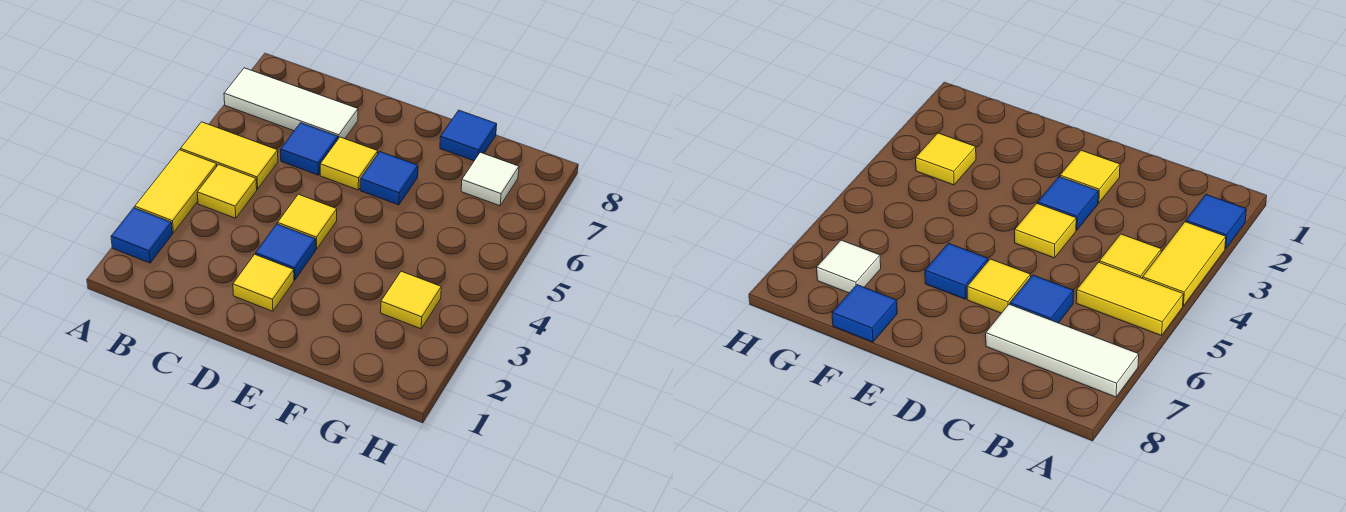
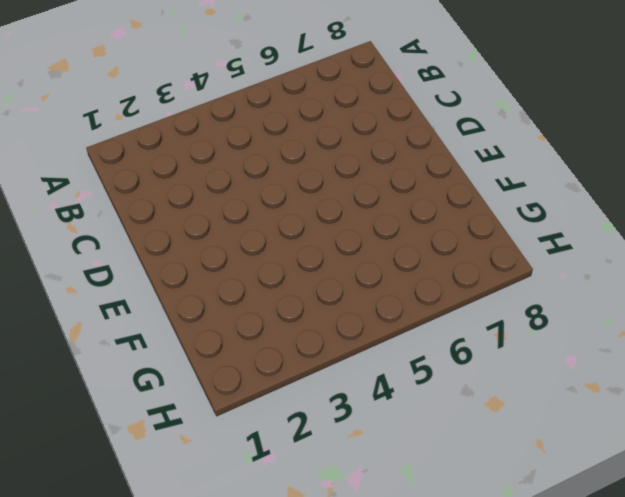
none -> blue 1x1 tile [111,208,172,263]
none -> yellow 1x2 tile [135,150,217,233]
none -> yellow 1x2 tile [181,122,278,189]

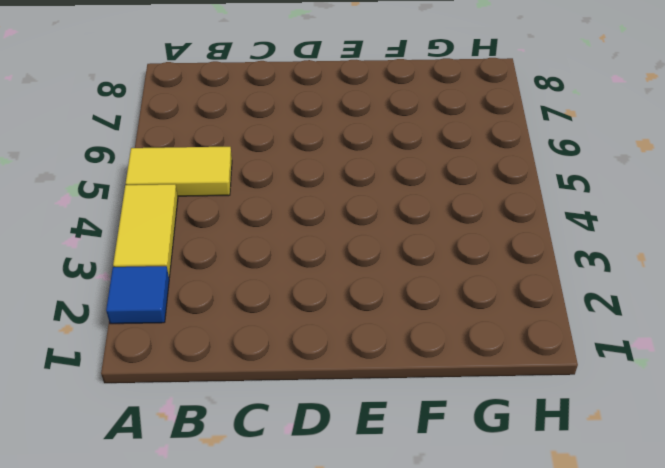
none -> white 1x3 tile [224,68,358,139]
none -> yellow 1x1 tile [197,165,257,218]
none -> blue 1x1 tile [281,123,338,175]

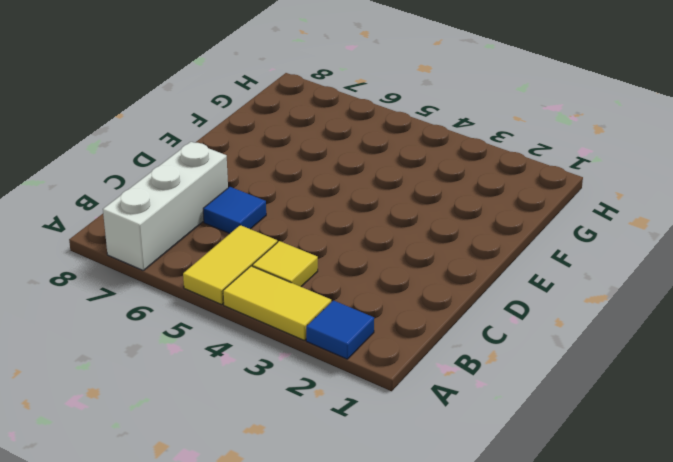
white 1x3 brick [103,142,228,270] -> white 1x3 tile [224,68,358,139]
none -> yellow 1x1 tile [233,254,294,311]
none -> blue 1x1 tile [256,224,316,280]
none -> yellow 1x1 tile [278,194,337,249]

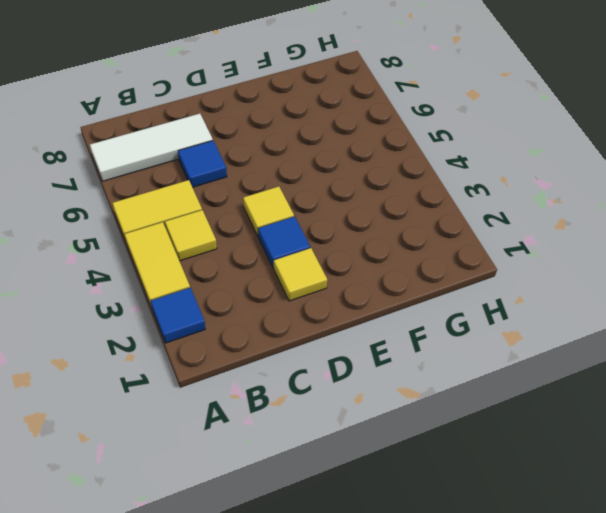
none -> yellow 1x1 tile [320,137,378,190]
none -> blue 1x1 tile [360,152,418,205]
none -> blue 1x1 tile [440,110,497,161]

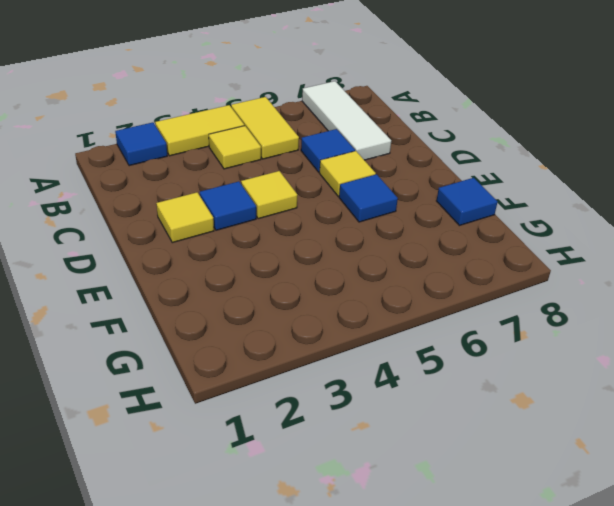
none -> yellow 1x1 tile [381,271,441,329]
none -> white 1x1 tile [461,152,519,206]

